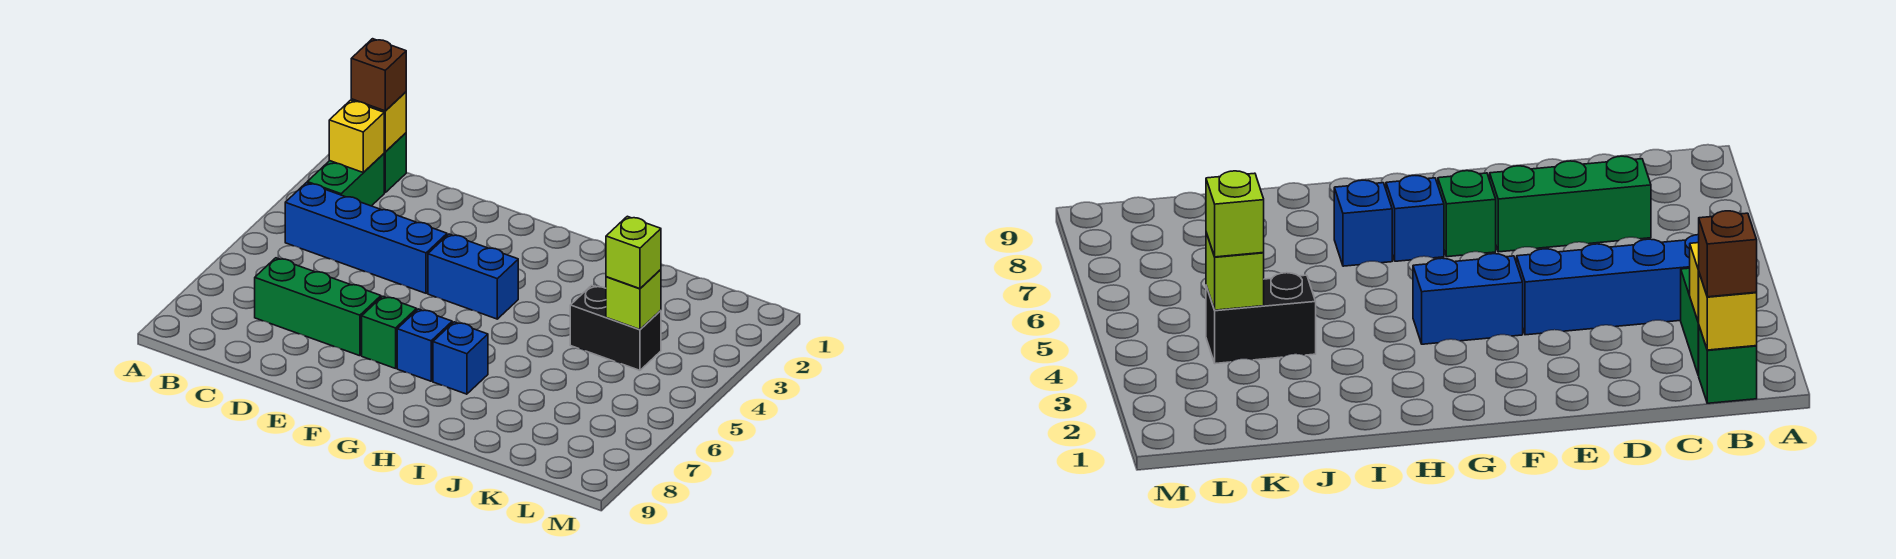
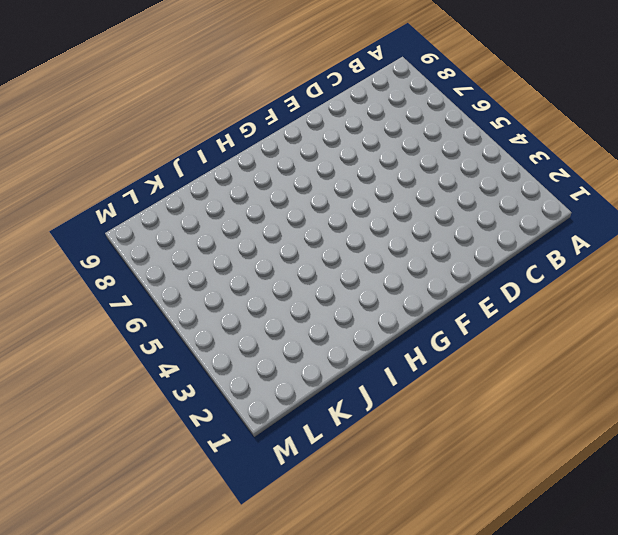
none -> green 1x1 brick [384,133,406,193]
none -> green 1x2 brick [307,154,384,206]
none -> blue 1x4 brick [285,183,447,293]

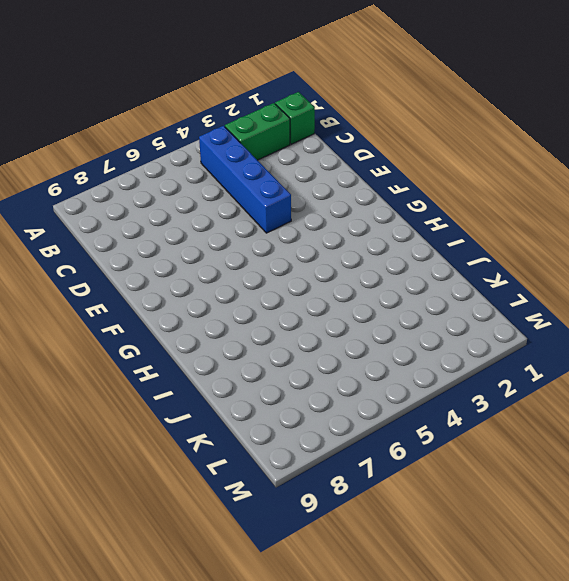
none -> green 1x3 brick [255,258,381,356]
none -> blue 1x2 brick [428,234,518,319]
none -> green 1x1 brick [362,296,417,368]

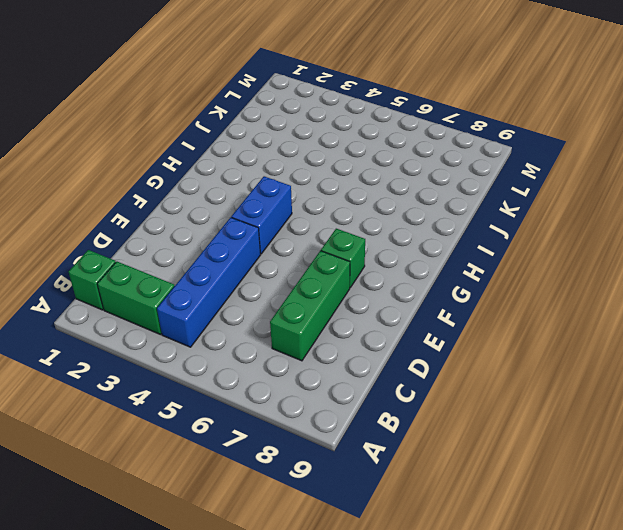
none -> blue 1x1 brick [397,309,452,381]
none -> blue 1x1 brick [433,322,488,394]
none -> black 1x2 brick [570,285,661,370]

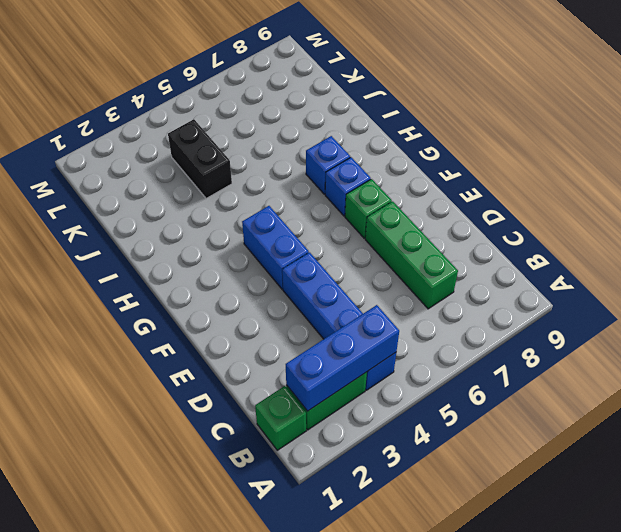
blue 1x3 brick [286,305,399,411] -> yellow 1x1 brick [329,100,384,173]
none -> yellow 1x1 brick [351,92,406,152]
none -> lime 1x1 brick [606,270,661,329]
none -> brown 1x1 brick [351,39,406,111]

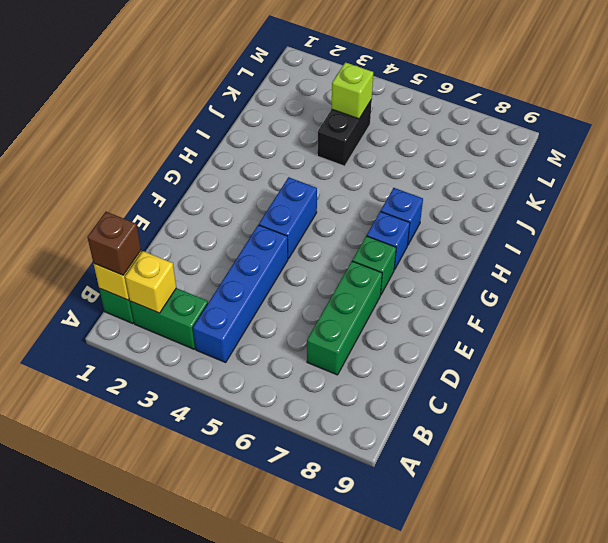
none -> lime 1x1 brick [606,216,661,289]

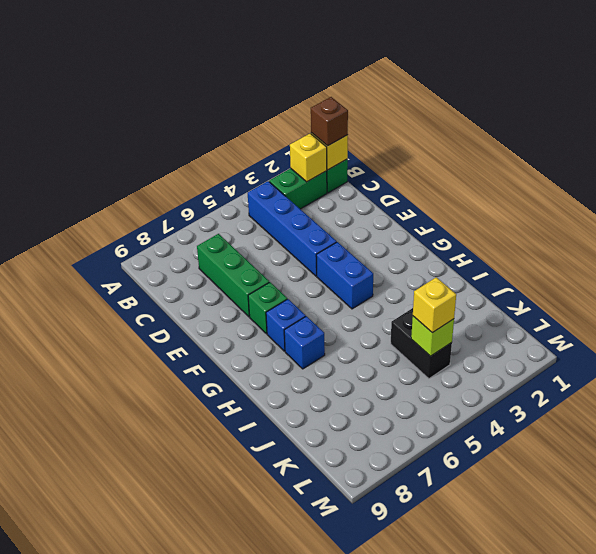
yellow 1x1 brick [413,277,456,333] -> lime 1x1 brick [606,216,661,289]

